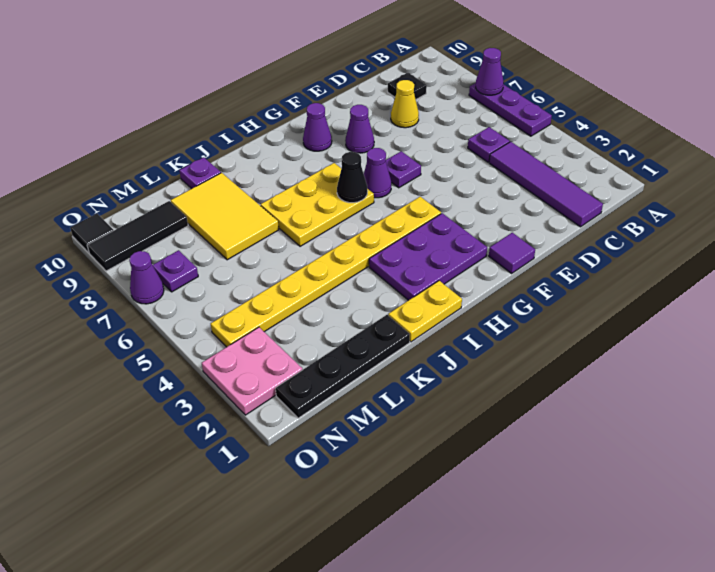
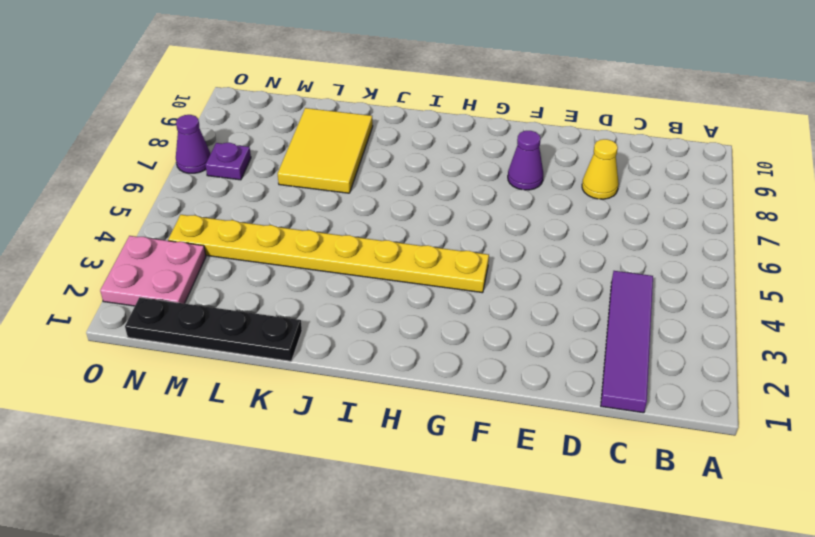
none -> purple 1x3 plate [469,83,552,136]
none -> purple 1x1 plate [468,127,510,162]
none -> black 1x1 plate [388,73,427,99]

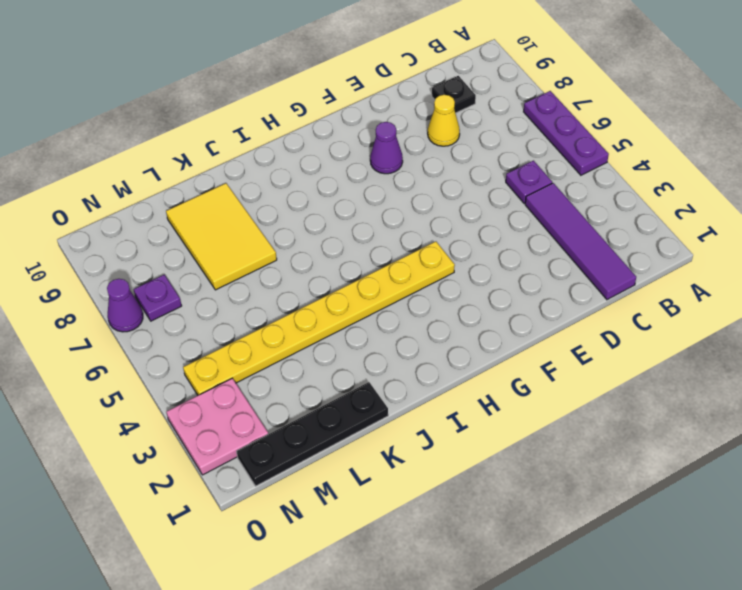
none -> purple 1x1 tile [489,233,535,273]
none -> purple 1x1 plate [386,151,421,188]
none -> purple 2x3 plate [369,213,487,300]

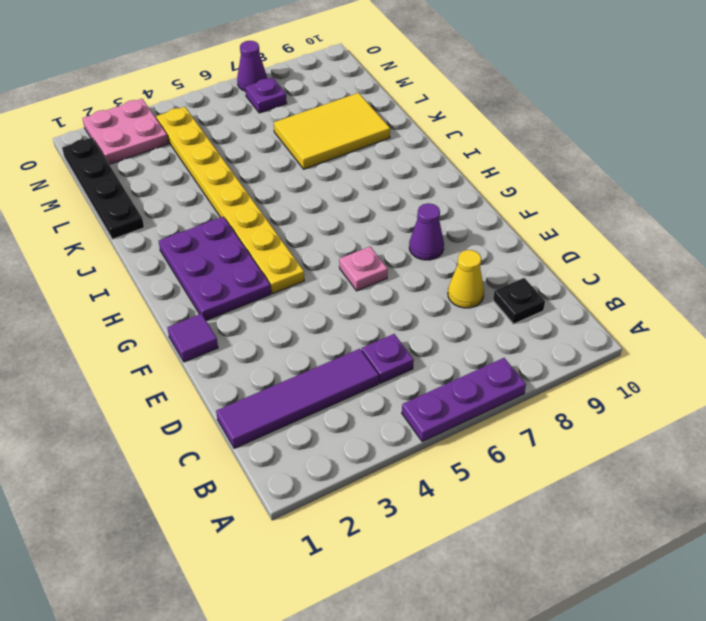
pink 1x1 plate [339,247,388,291] -> purple 1x1 plate [386,151,421,188]
none -> purple 1x1 cone [364,148,391,198]
none -> purple 1x1 cone [303,103,332,151]
none -> yellow 2x3 plate [261,163,374,246]

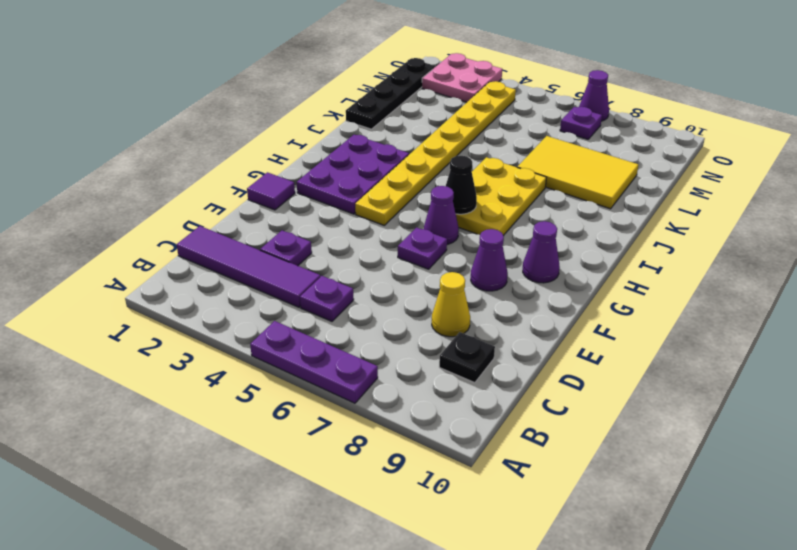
purple 1x1 plate [260,231,312,266] -> purple 1x1 plate moved to [179,157,221,189]
none -> yellow 1x2 plate [388,281,462,342]
none -> black 1x3 tile [87,201,188,271]
none -> black 1x1 tile [70,214,114,253]

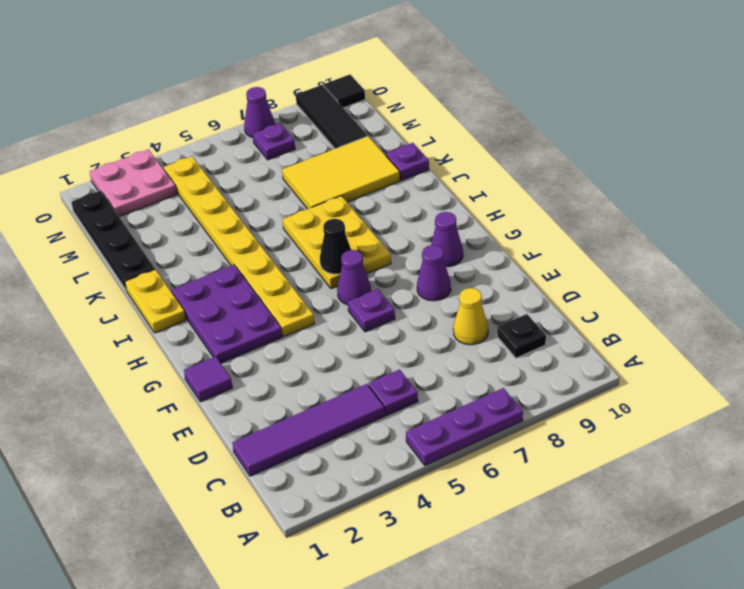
none -> purple 1x1 cone [476,48,504,95]

